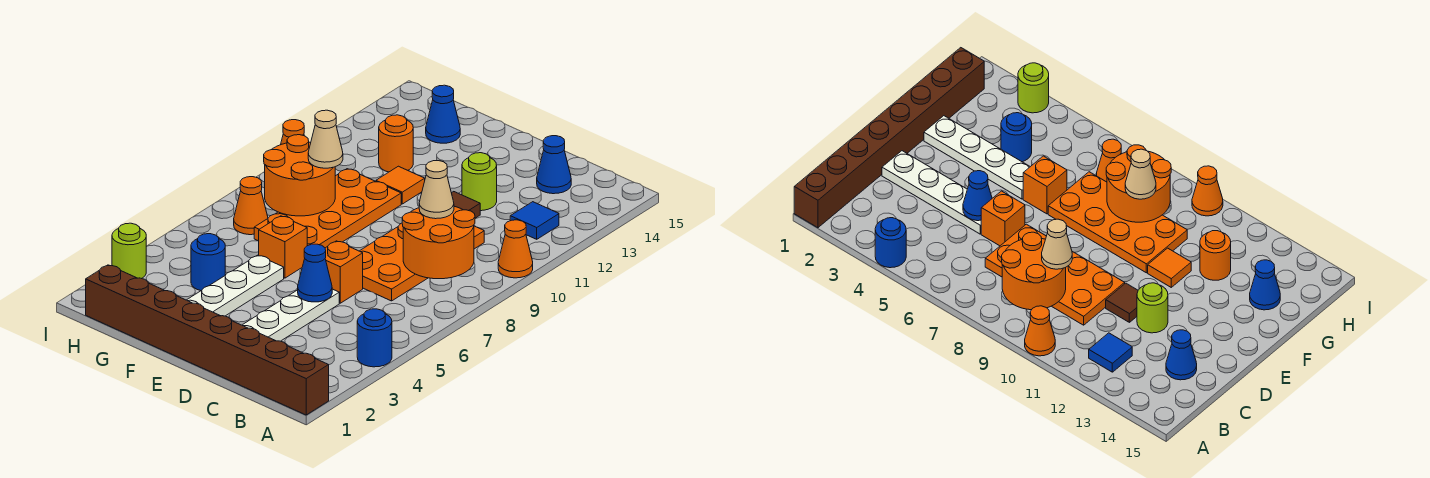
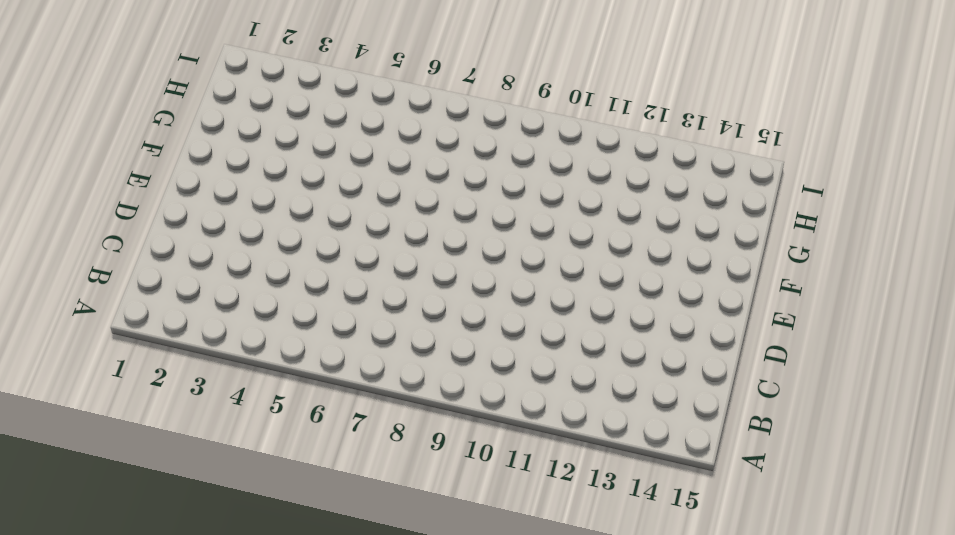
none -> brown 1x8 brick [86,265,329,415]
none -> blue 1x1 round brick [357,309,392,367]
none -> orange 1x1 cone [498,220,533,278]

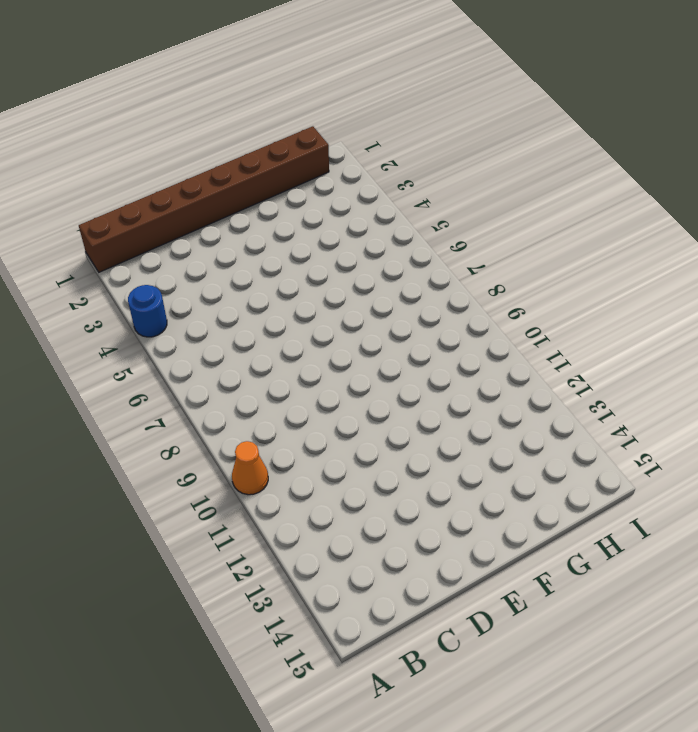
none -> blue 1x1 tile [510,202,559,239]
none -> orange 2x4 plate [360,223,484,301]
none -> blue 1x1 cone [537,136,571,194]

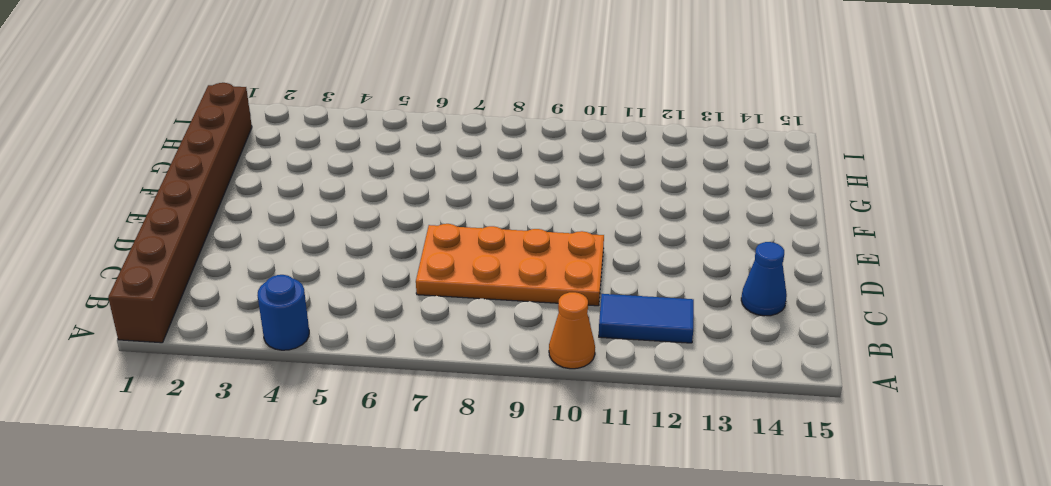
blue 1x2 tile [599,294,694,343] -> blue 1x1 tile [510,202,559,239]
none -> white 1x4 plate [242,289,339,341]
none -> orange 1x1 brick [325,241,363,303]
none -> brown 1x1 tile [452,192,480,218]

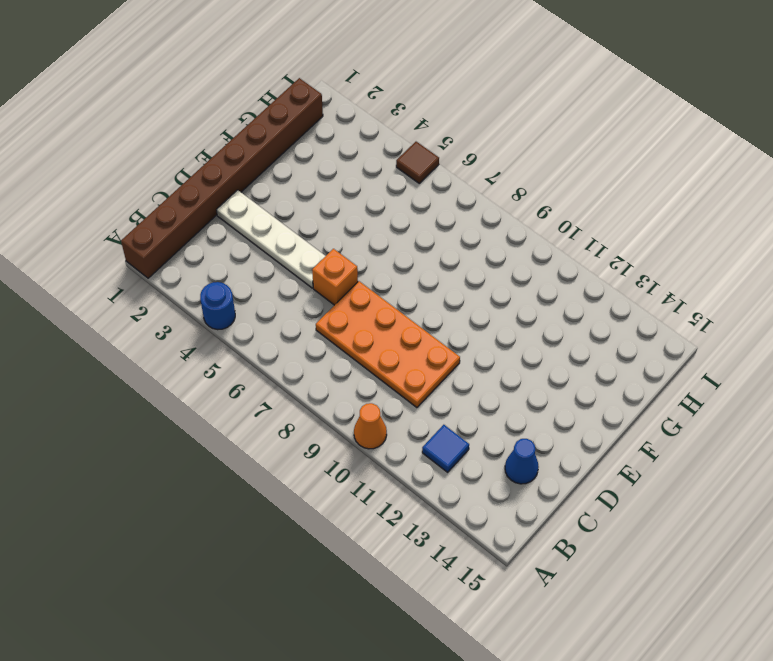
brown 1x1 tile [396,142,439,183] -> brown 1x1 tile moved to [452,192,480,218]
none -> lime 1x1 round brick [462,153,497,211]
none -> white 1x4 plate [187,255,284,316]
none -> orange 1x1 brick [259,216,307,278]

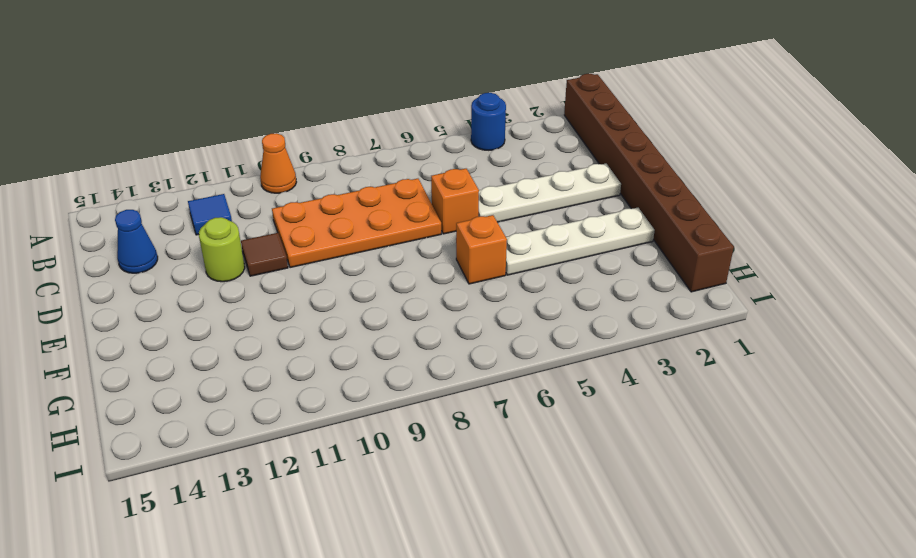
none -> orange 2x4 plate [254,169,401,248]
none -> orange 1x1 tile [376,166,425,204]
none -> blue 1x1 round brick [191,234,225,291]

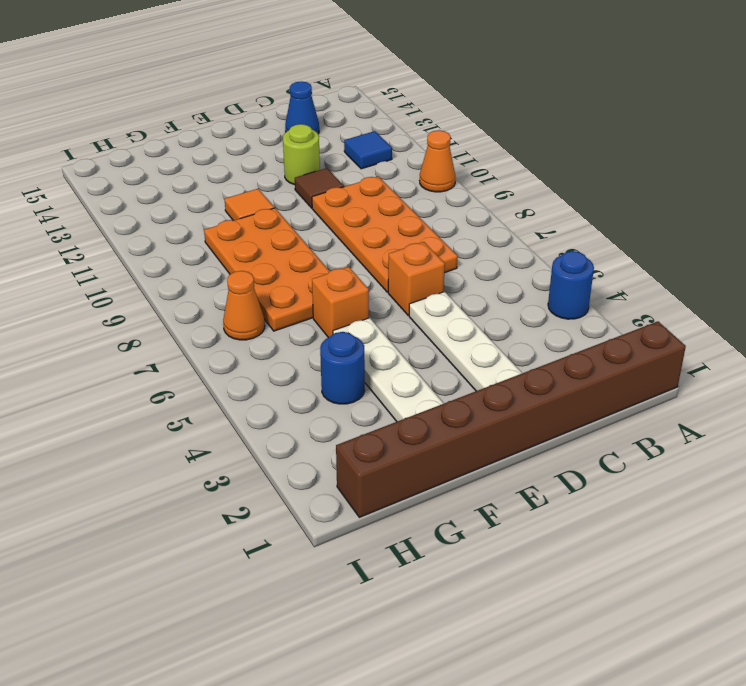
none -> orange 1x1 round brick [379,115,413,172]
none -> blue 1x1 cone [426,85,460,143]
none -> lime 1x1 round brick [112,223,146,279]

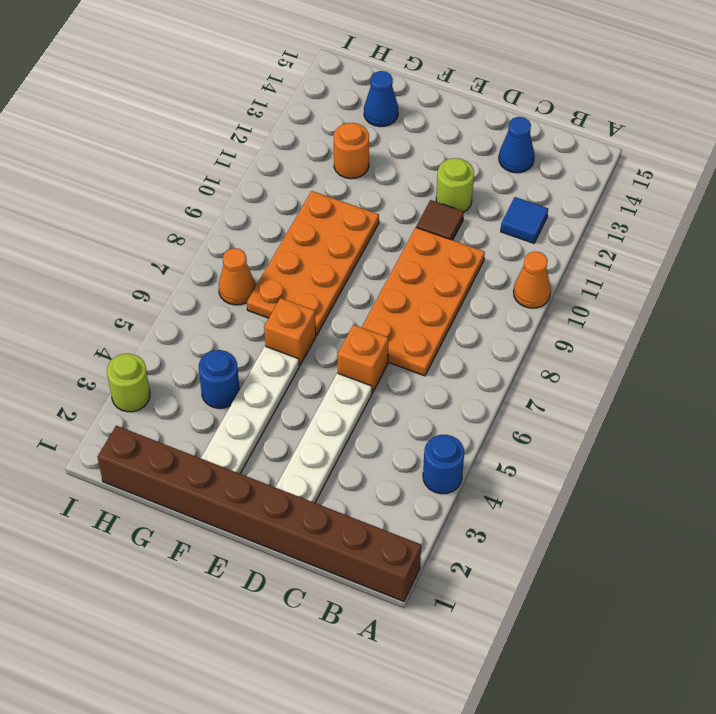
none -> orange 1x1 tile [376,166,425,204]
none -> orange 1x1 cone [281,120,304,144]
none -> orange 2x2 round brick [402,206,475,279]

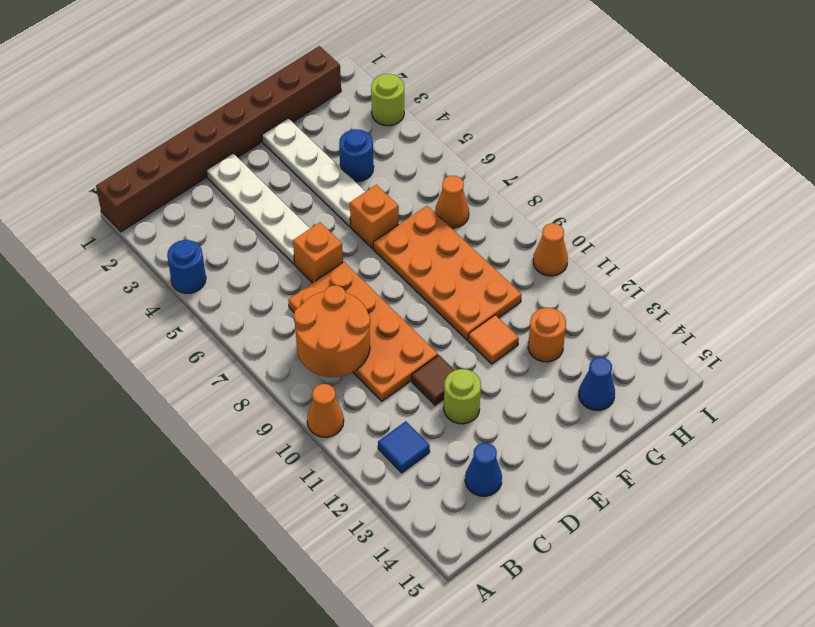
none -> blue 1x1 cone [298,244,332,302]
none -> orange 2x2 round brick [264,135,335,216]
none -> tan 1x1 cone [419,161,454,219]

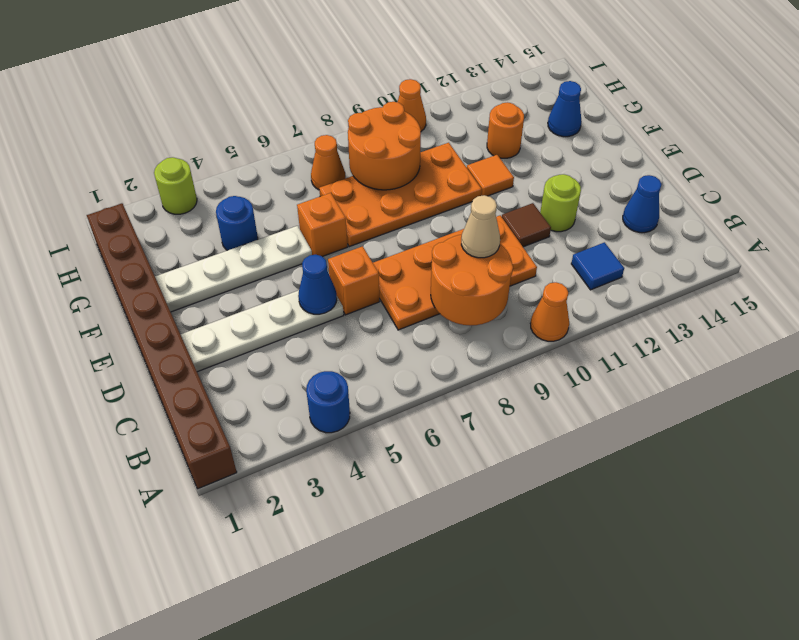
none -> tan 1x1 cone [308,110,343,168]

